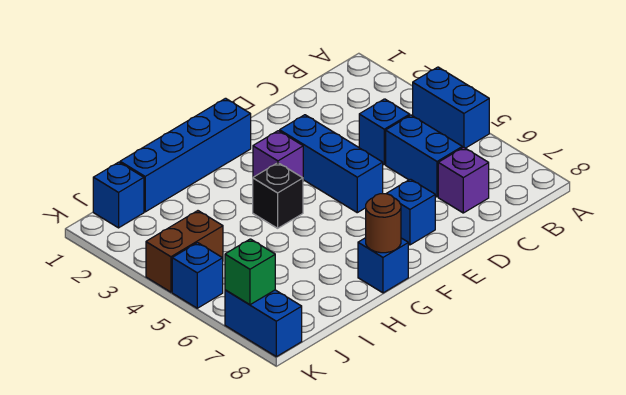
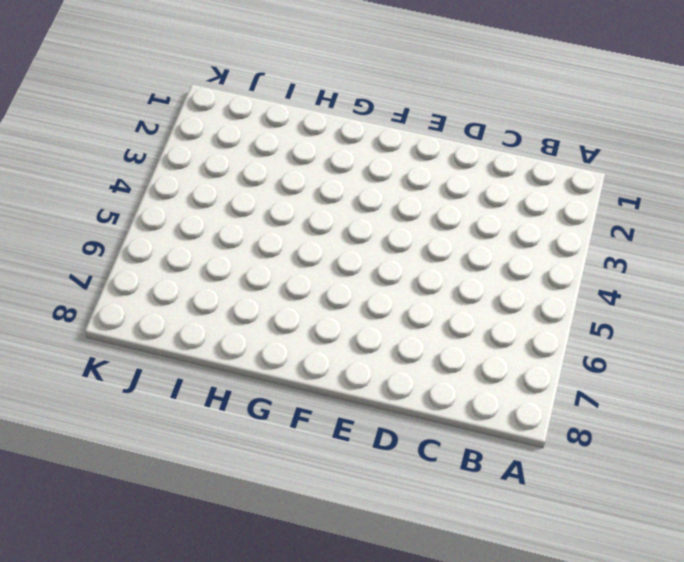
none -> blue 1x2 brick [413,67,489,148]
none -> blue 1x1 brick [359,99,410,165]
none -> blue 1x2 brick [386,115,462,197]

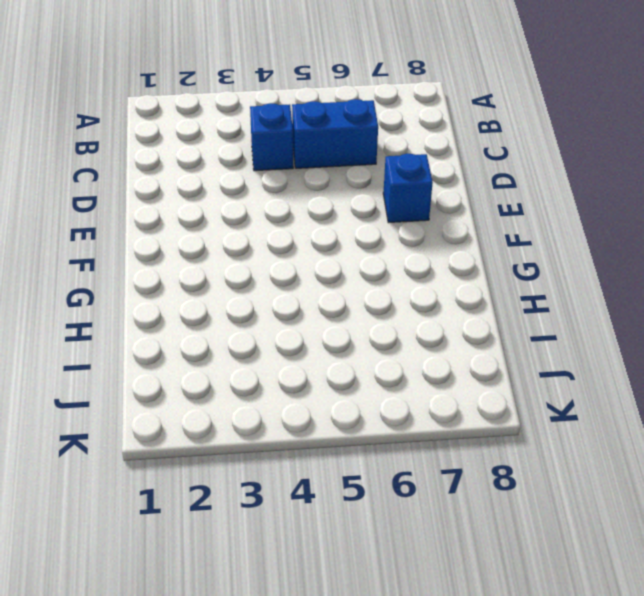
none -> blue 1x2 brick [413,67,489,148]
none -> purple 1x1 brick [438,147,489,213]
none -> blue 1x3 brick [280,115,383,213]

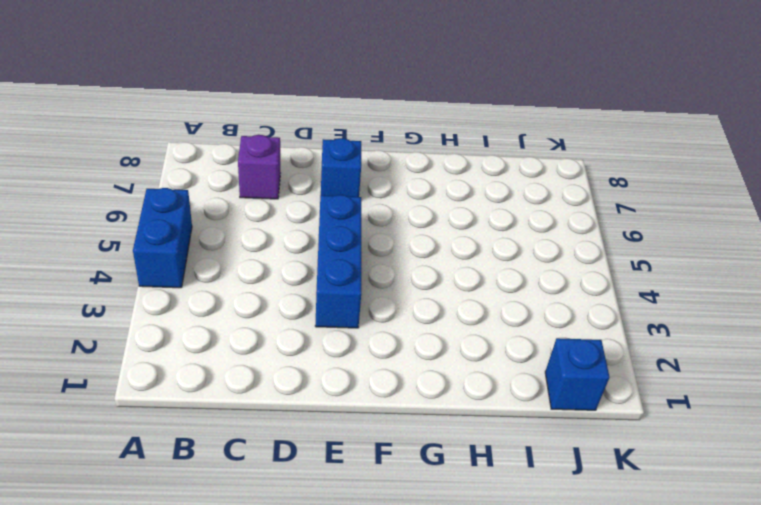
none -> blue 1x1 brick [359,99,410,165]
none -> blue 1x2 brick [386,115,462,197]
none -> blue 1x4 brick [120,98,251,212]

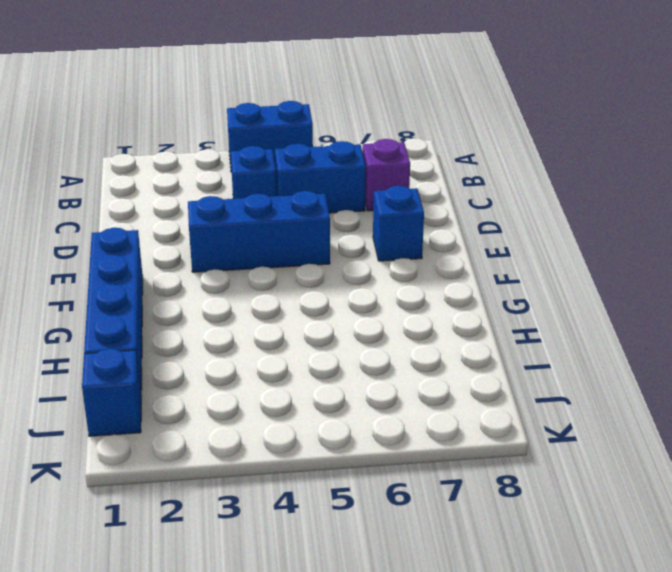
none -> purple 1x1 brick [253,131,303,178]
none -> black 1x1 brick [253,163,303,228]
none -> blue 1x1 brick [358,238,408,293]

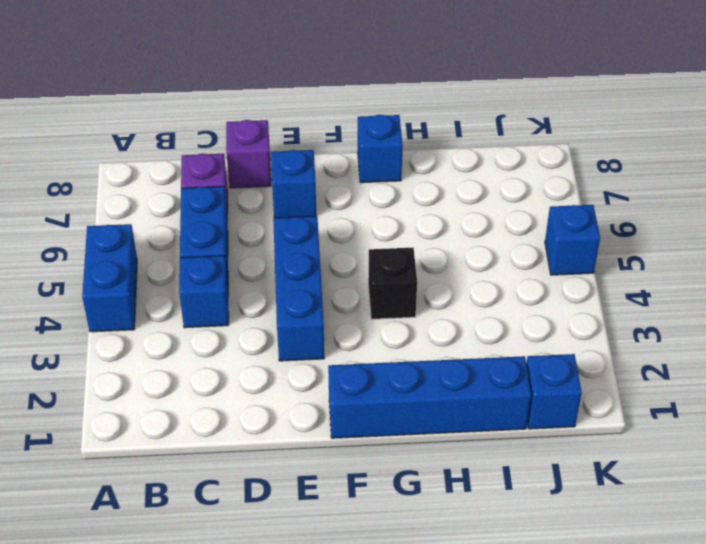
purple 1x1 brick [226,120,271,188] -> purple 1x1 brick moved to [253,131,303,178]
none -> brown 1x2 brick [146,211,223,292]
none -> blue 1x2 brick [225,290,302,357]
none -> brown 1x1 round brick [366,194,401,253]

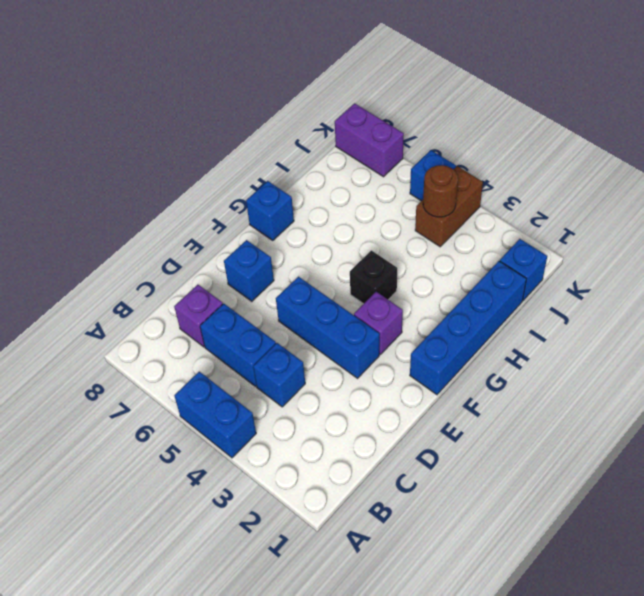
brown 1x1 round brick [423,165,458,217] -> brown 1x1 round brick moved to [366,194,401,253]
purple 1x2 brick [335,103,404,177] -> blue 1x2 brick [225,290,302,357]
none -> green 1x1 brick [225,239,275,305]

